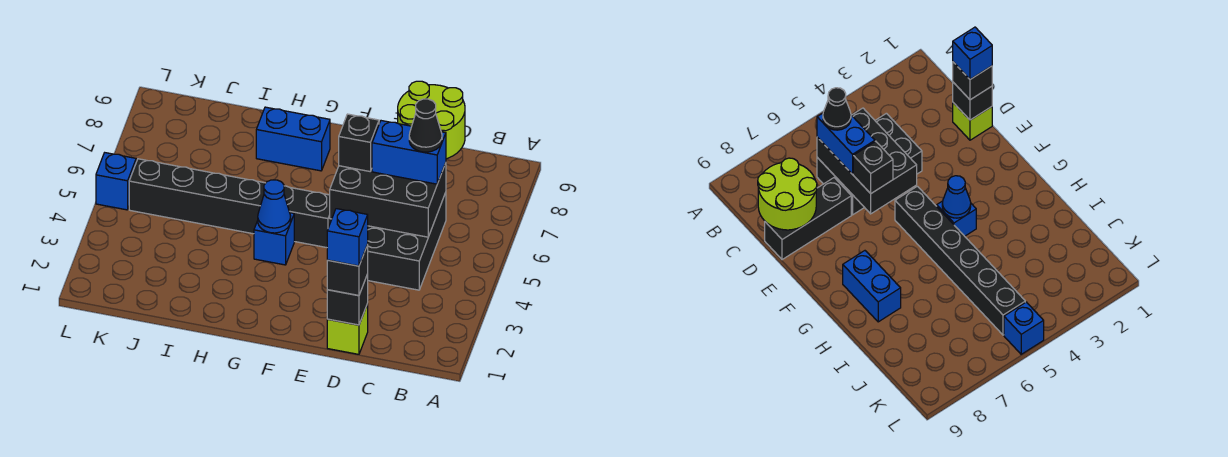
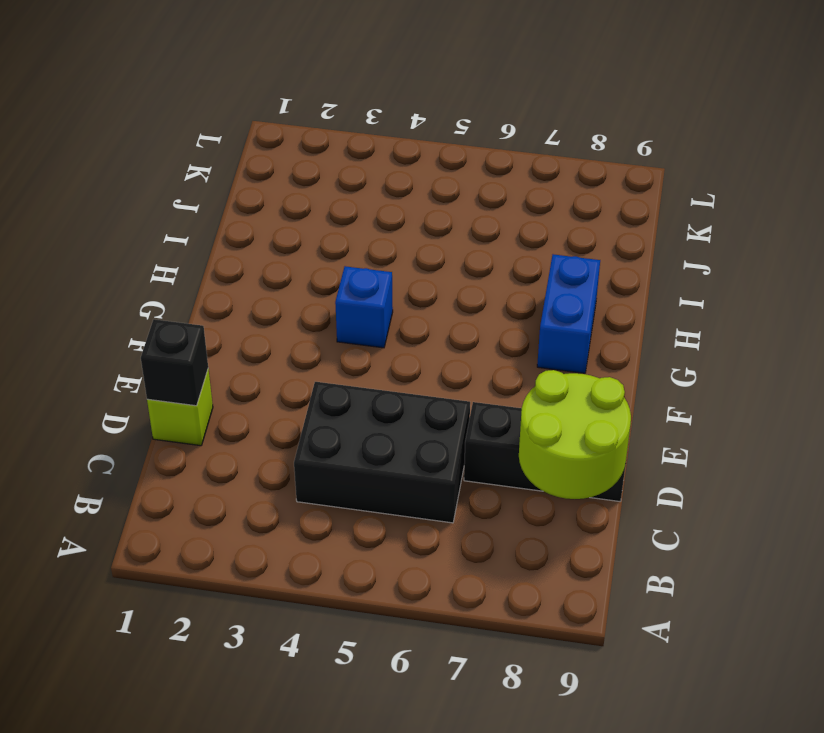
none -> black 1x6 brick [129,159,332,248]
none -> blue 1x1 brick [96,153,136,210]
none -> black 2x3 brick [330,163,446,237]

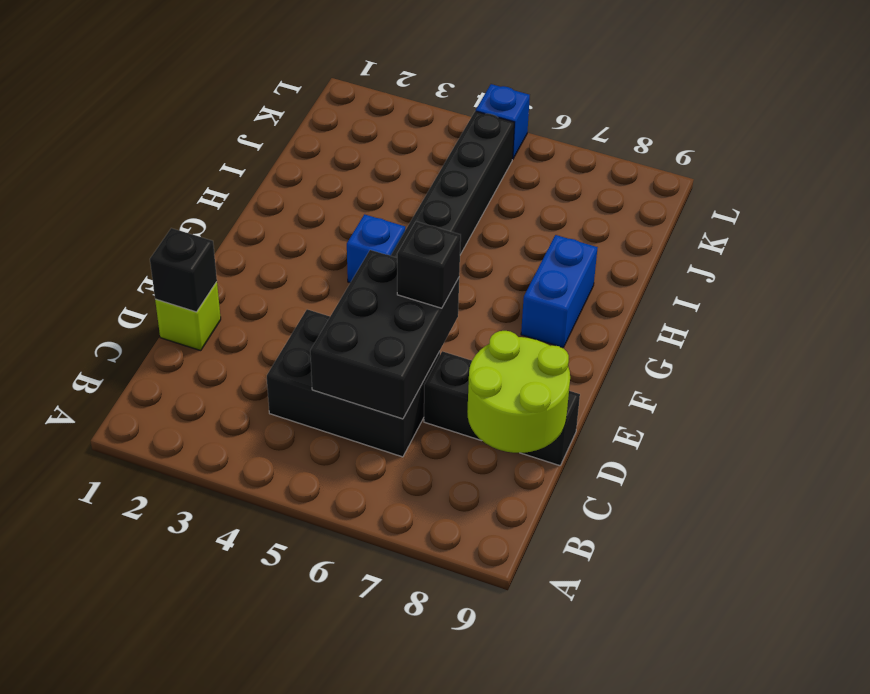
none -> blue 1x1 cone [258,180,291,233]
none -> blue 1x2 brick [372,121,446,184]
none -> black 1x1 brick [327,245,368,296]

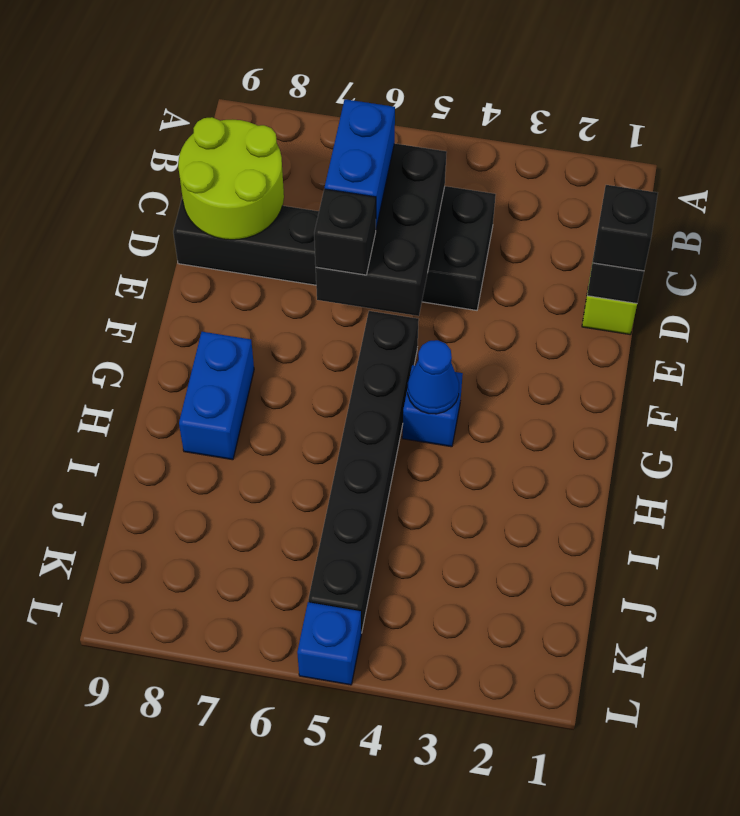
none -> black 1x1 cone [409,99,442,152]
none -> blue 1x1 brick [327,209,368,266]

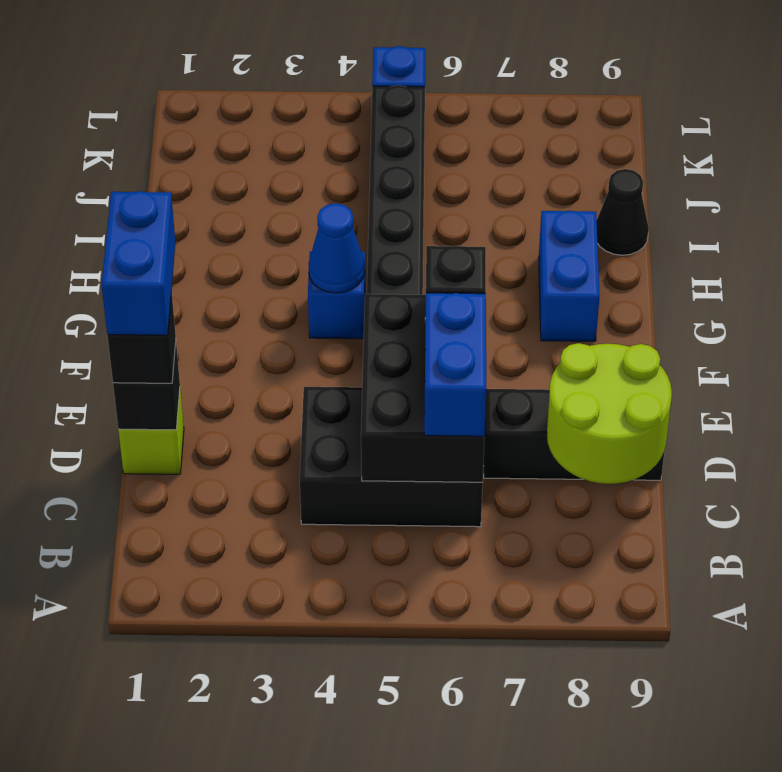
blue 1x2 brick [102,191,175,335] -> blue 1x1 brick [327,209,368,266]
black 1x1 cone [597,169,649,255] -> black 1x1 cone moved to [409,99,442,152]

